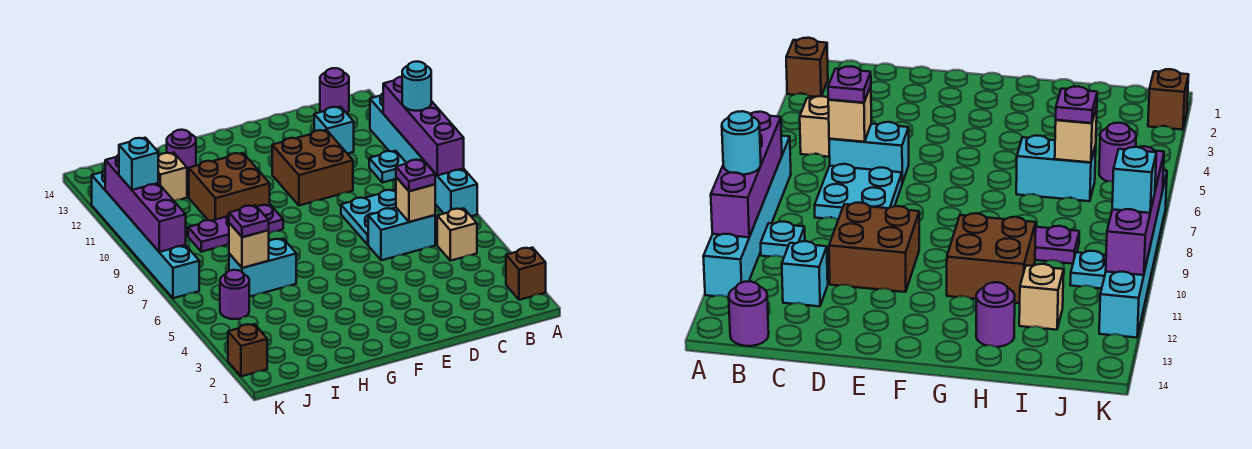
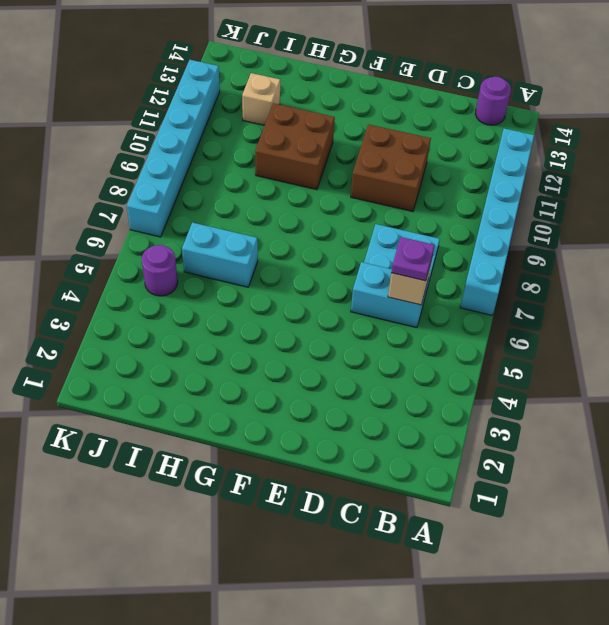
none -> brown 1x1 brick [506,248,546,300]
none -> tan 1x1 brick [437,208,477,261]
none -> cyan 1x1 plate [369,151,407,183]

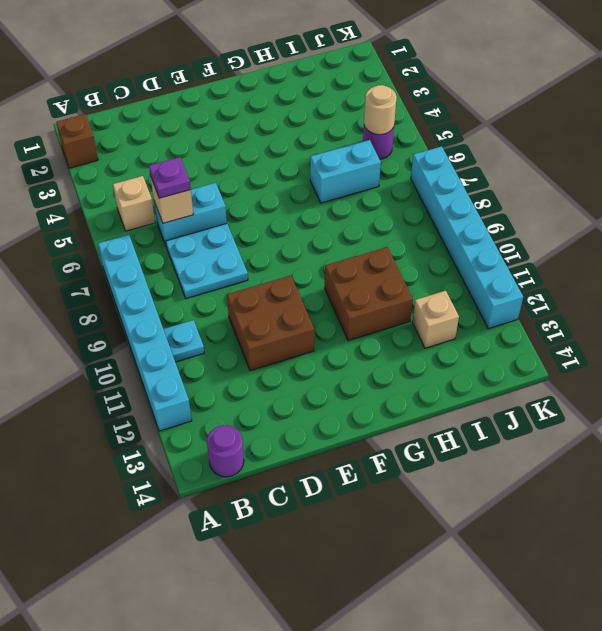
tan 1x1 round brick [364,85,397,135] -> none
none -> cyan 1x1 brick [314,107,354,153]
none -> purple 1x3 plate [188,205,283,252]
none -> purple 1x1 round brick [167,130,196,178]

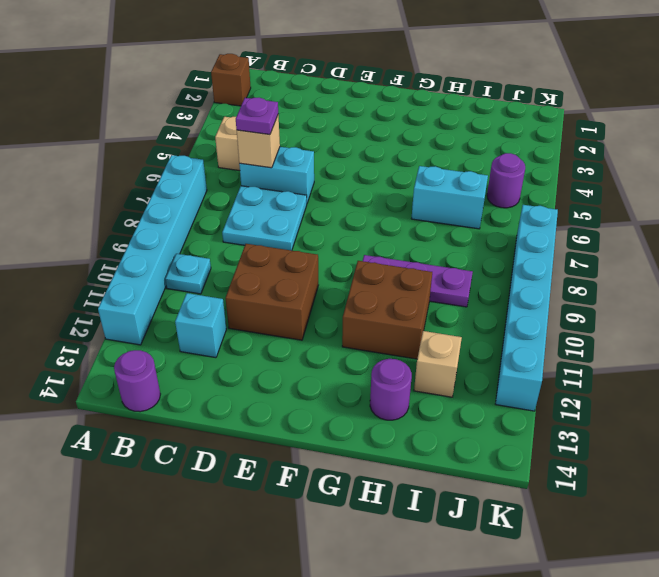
none -> cyan 1x1 plate [1070,251,1106,289]
none -> brown 1x1 brick [228,324,267,376]
none -> purple 1x4 brick [383,77,464,175]

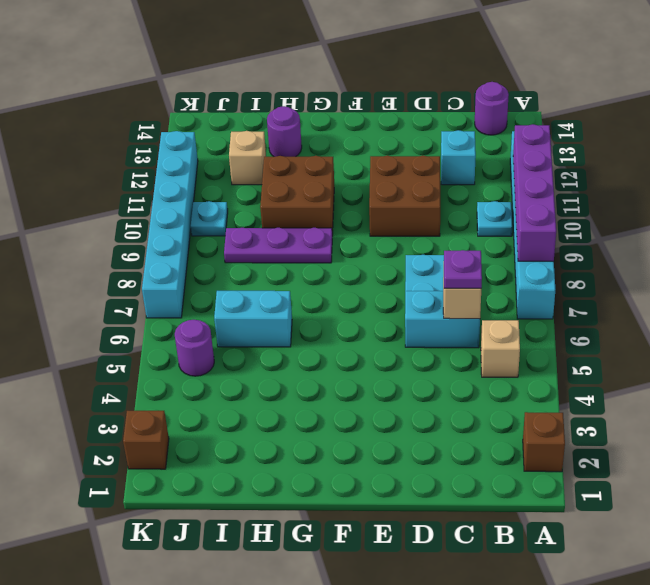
none -> tan 1x1 brick [229,223,269,268]
none -> purple 1x4 brick [105,155,186,252]
none -> cyan 1x1 round brick [402,61,431,111]

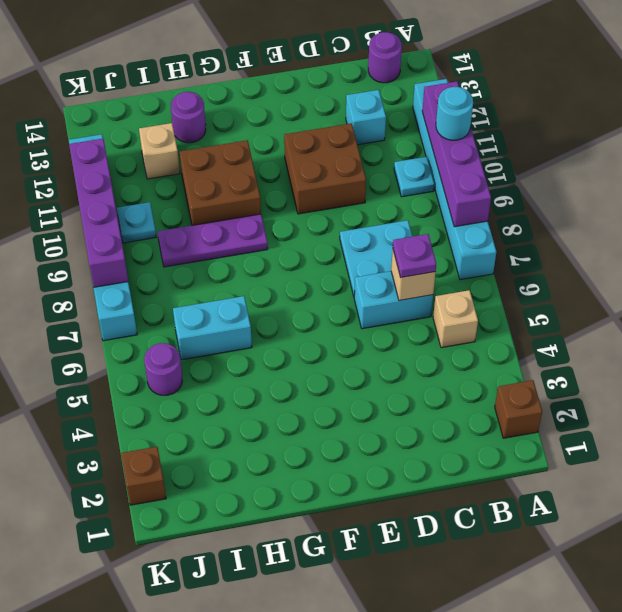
none -> tan 1x1 brick [229,223,269,268]
none -> purple 1x1 plate [229,205,269,237]
none -> cyan 1x1 brick [119,138,158,190]

